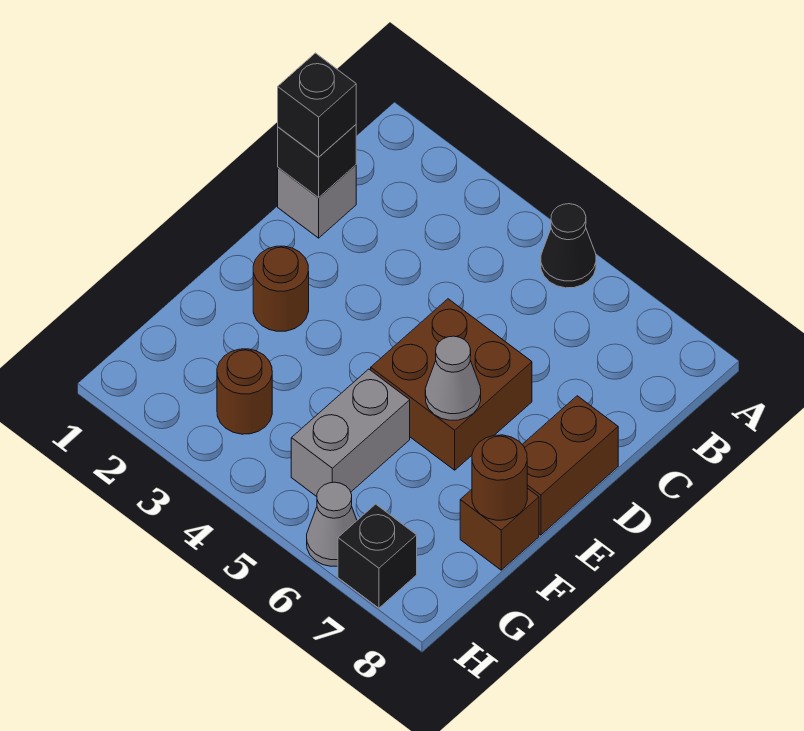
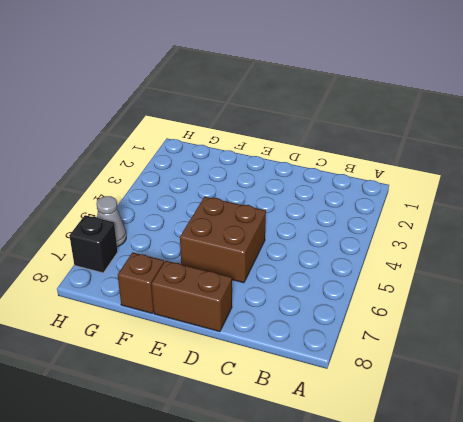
none -> black 1x1 cone [541,204,596,288]
none -> grey 1x1 brick [278,165,356,238]
none -> brown 1x1 round brick [253,246,309,331]

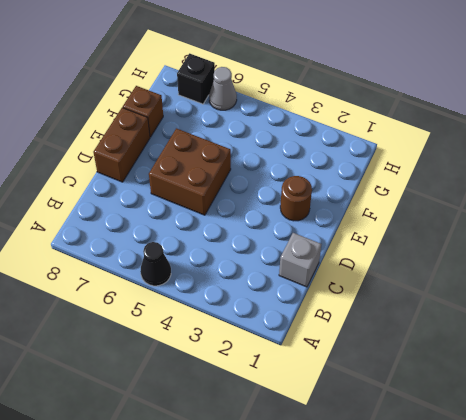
none -> grey 1x2 brick [291,369,410,497]
none -> brown 1x1 round brick [217,349,272,434]
none -> black 1x1 brick [278,125,356,197]

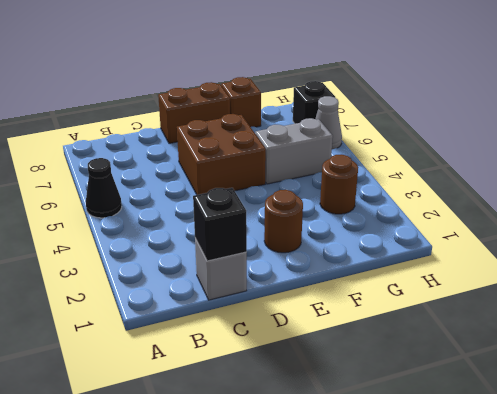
none -> grey 1x1 cone [425,336,481,420]
none -> brown 1x1 round brick [472,435,527,520]
none -> black 1x1 brick [278,53,356,157]

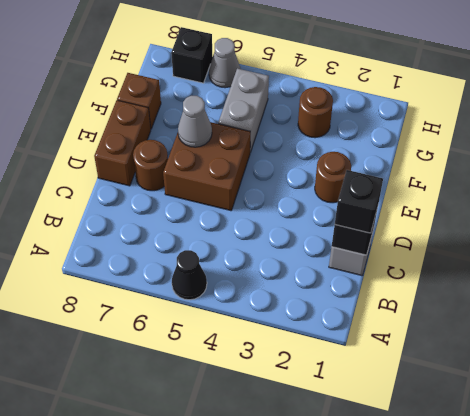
brown 1x1 round brick [133,140,168,191] -> brown 1x1 round brick moved to [472,435,527,520]

